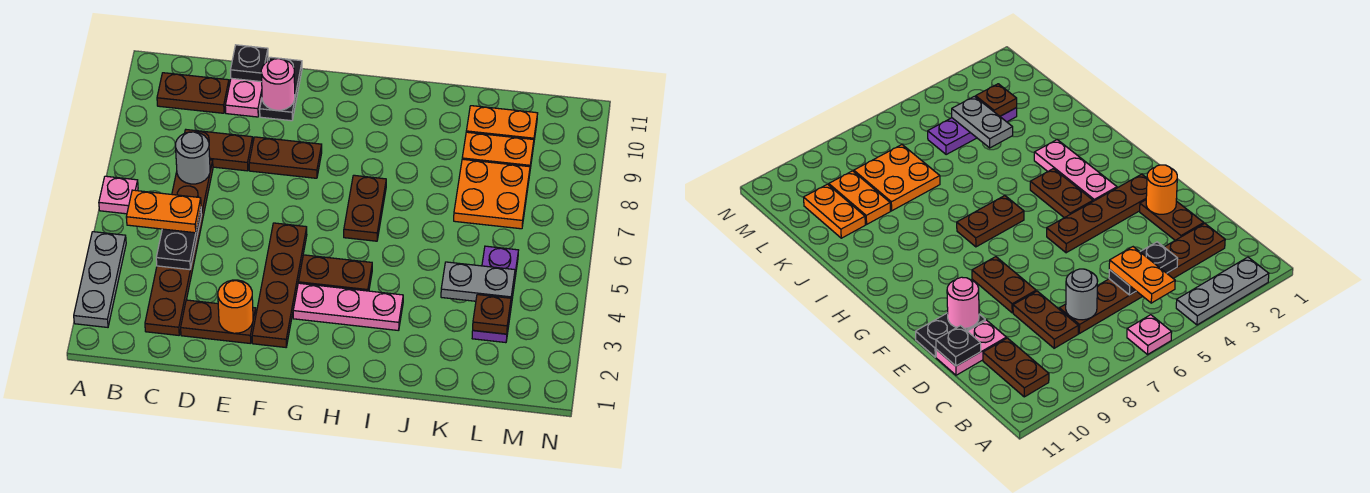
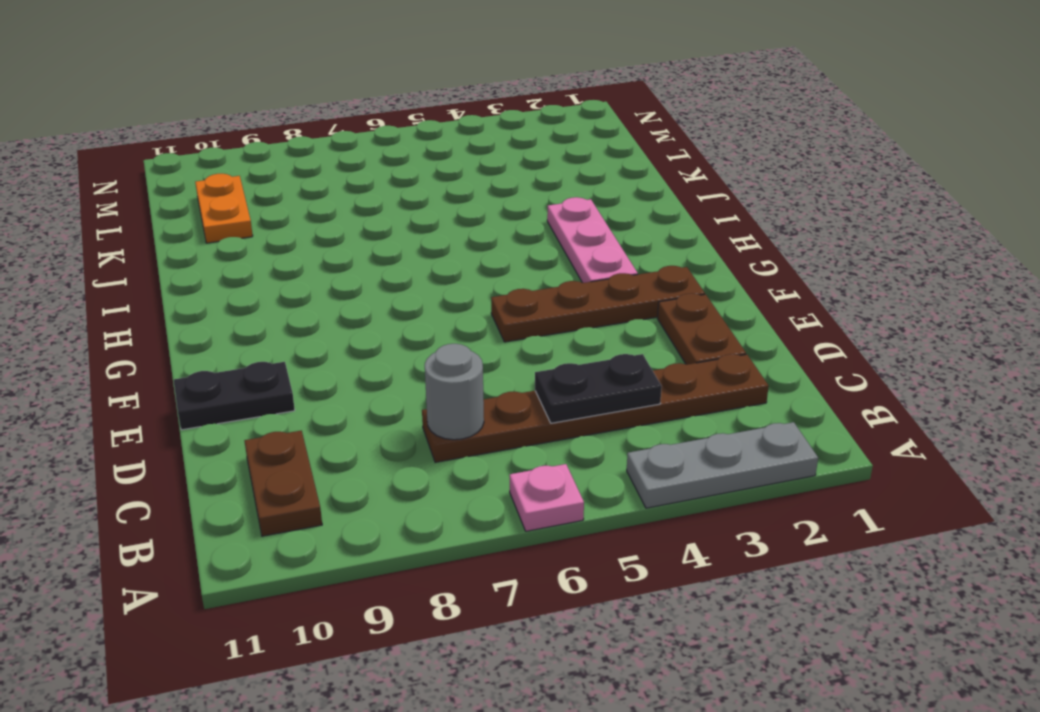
none -> brown 1x2 plate [185,130,253,171]
none -> pink 1x2 plate [225,60,268,117]
none -> brown 1x2 plate [249,137,322,178]

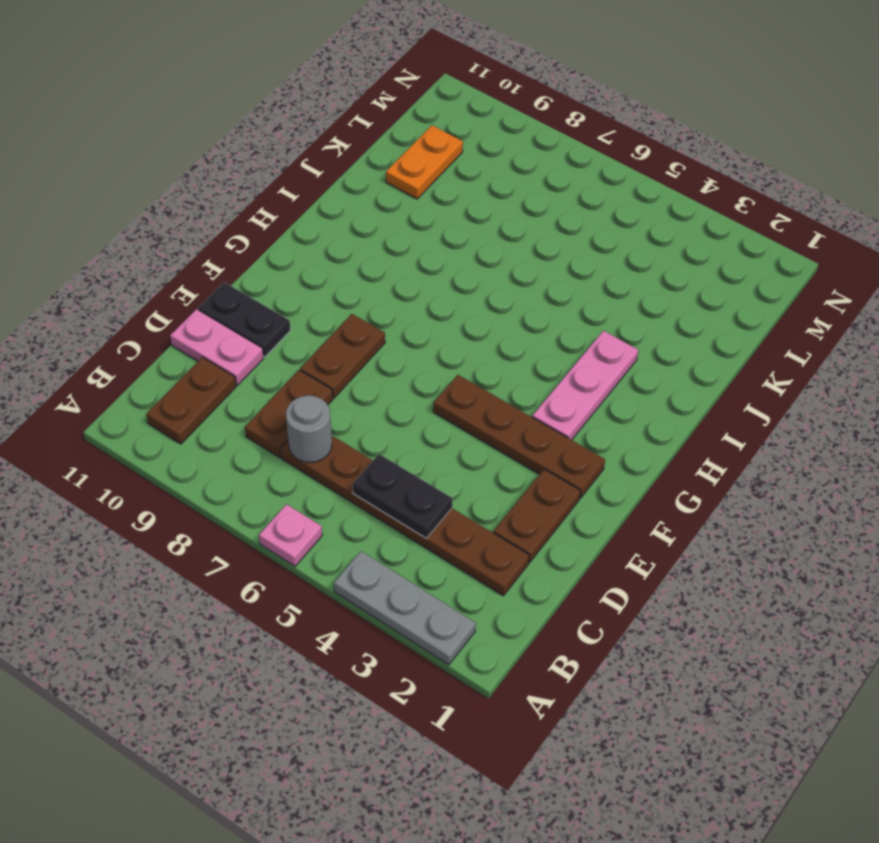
none -> brown 1x2 plate [298,255,372,291]
none -> brown 1x2 plate [344,175,386,241]
none -> orange 2x2 plate [454,159,530,229]

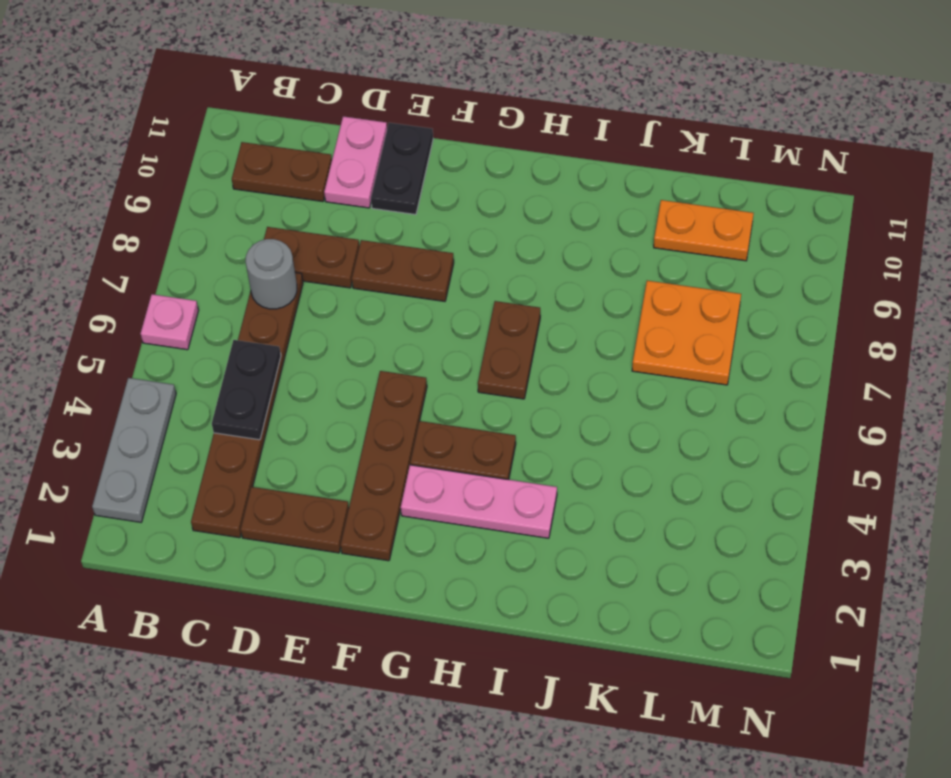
none -> orange 1x2 plate [462,132,534,169]
none -> purple 1x3 plate [472,246,518,343]
none -> black 1x1 plate [230,45,268,82]

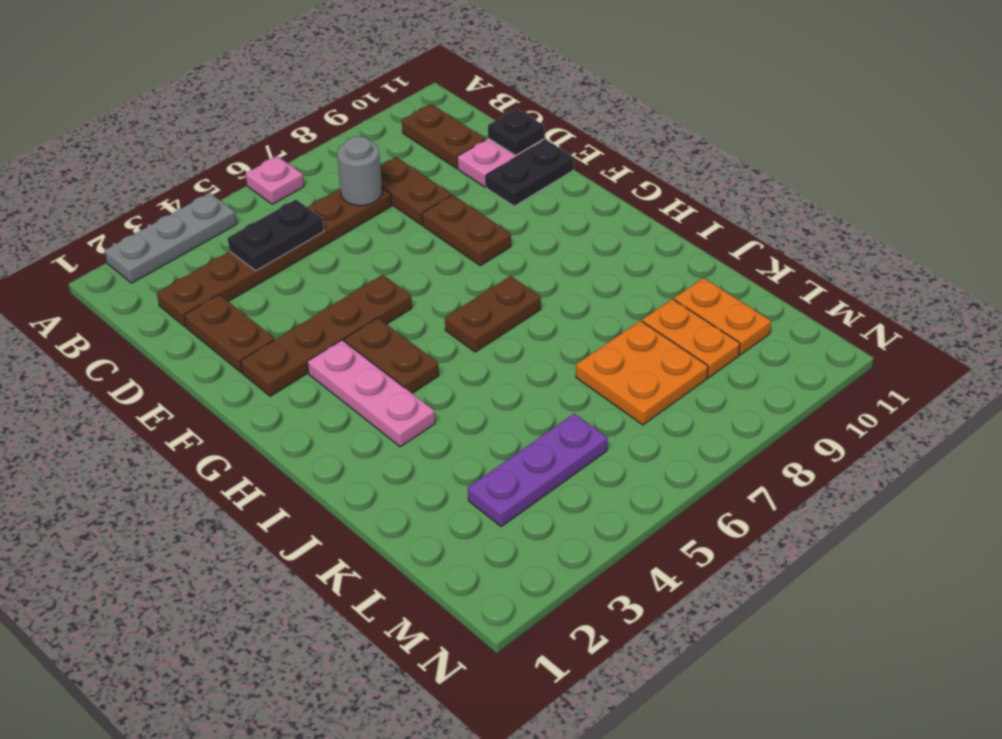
none -> orange 1x1 round brick [218,280,253,333]
none -> pink 1x1 round brick [261,59,295,110]
none -> grey 1x2 plate [441,262,515,301]

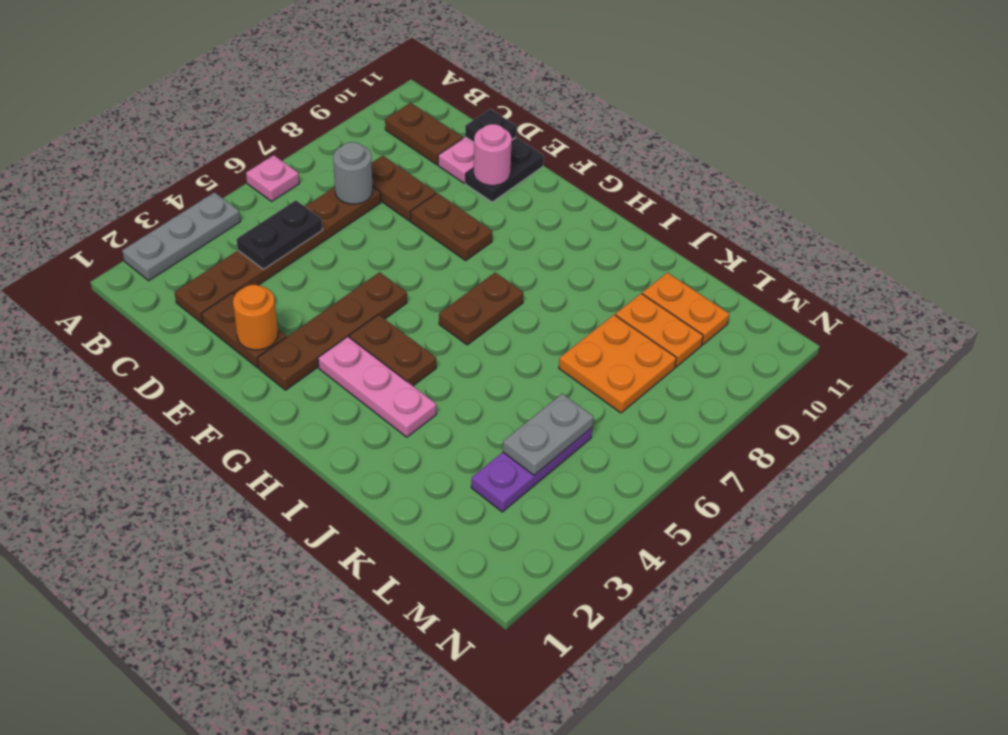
grey 1x2 plate [503,394,593,475] -> grey 1x2 plate turned to [441,262,515,301]
none -> brown 1x1 plate [473,295,511,334]
none -> orange 1x2 plate [126,190,201,233]

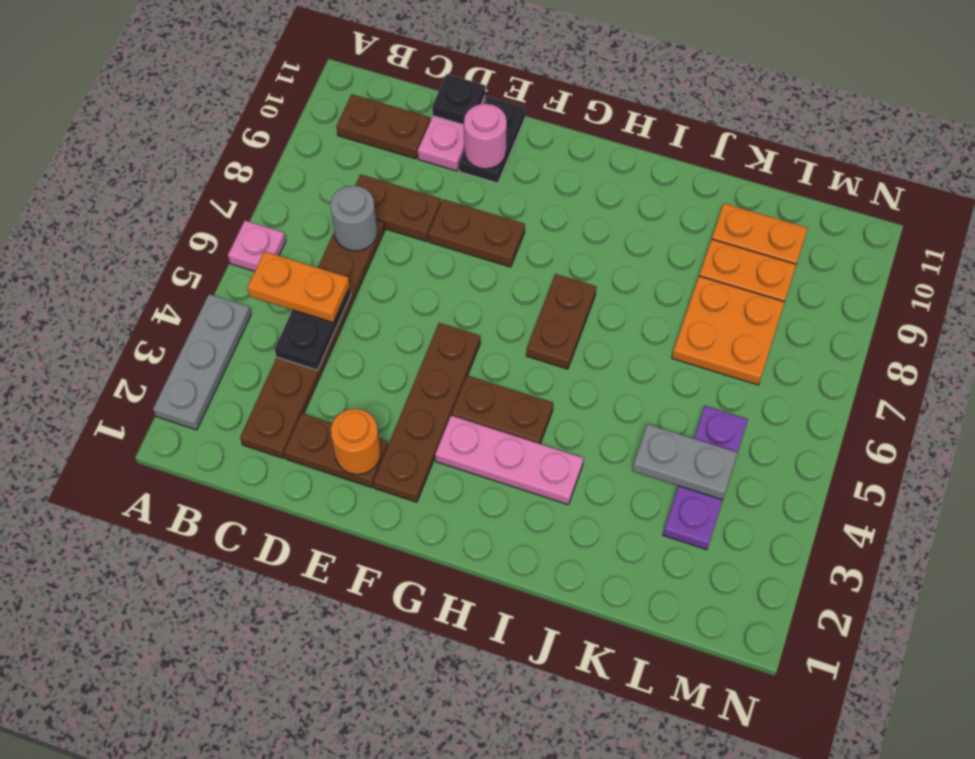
none -> brown 1x1 plate [473,295,511,334]

